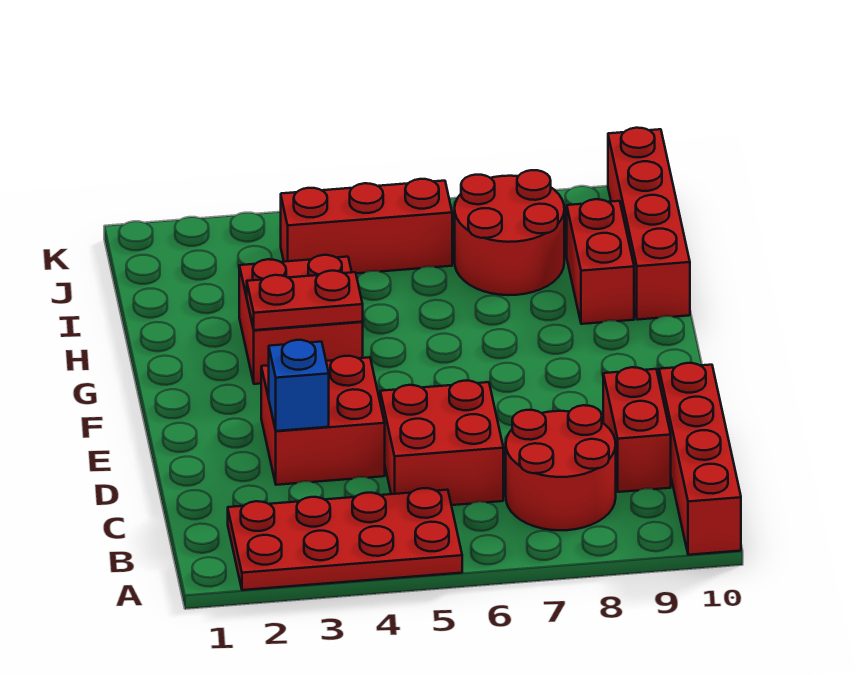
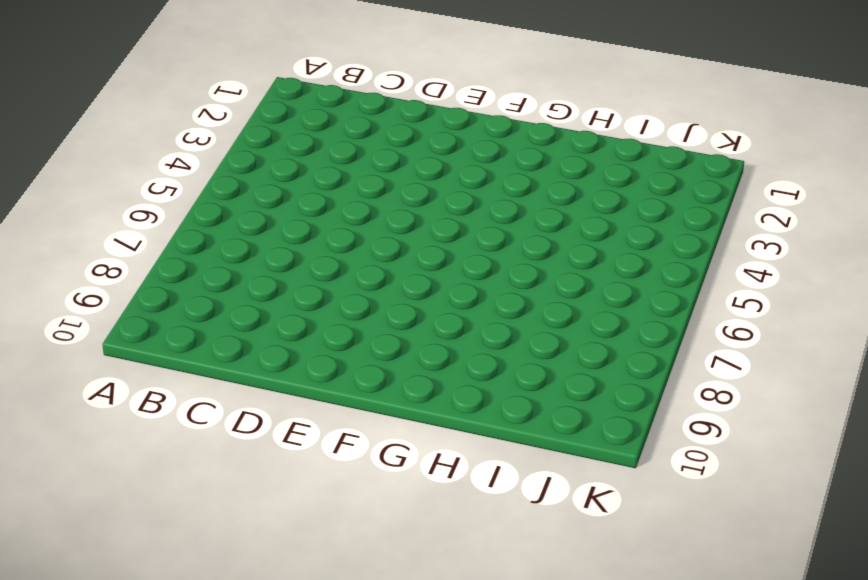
none -> red 2x4 plate [228,488,462,590]
none -> red 1x4 brick [659,363,741,555]
none -> red 2x2 round brick [506,405,616,530]

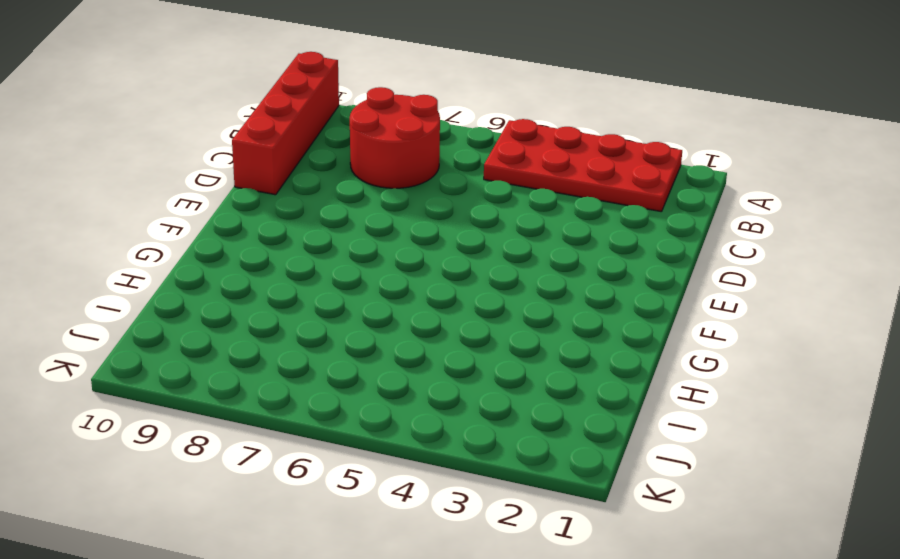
none -> red 2x2 brick [380,381,503,505]
none -> red 1x2 brick [603,367,671,492]
none -> red 2x2 brick [261,356,385,485]

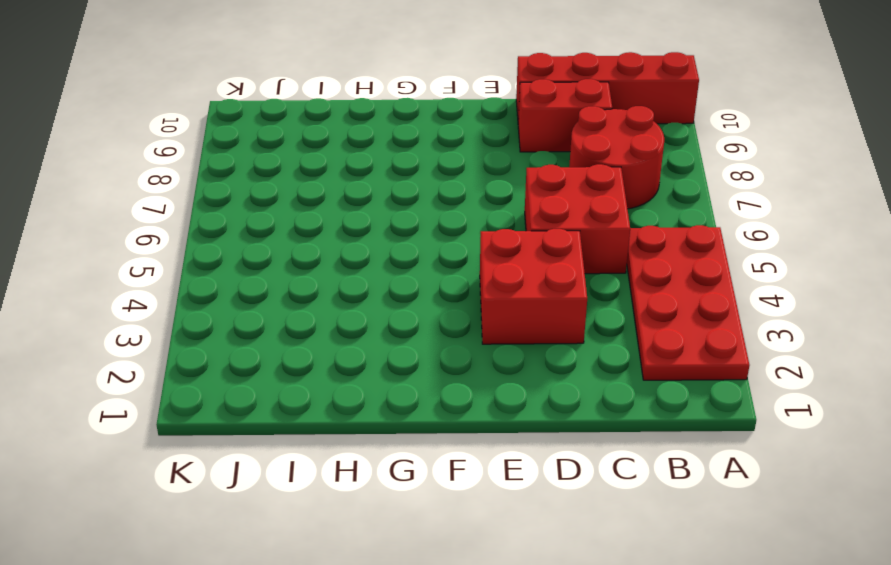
none -> red 2x2 brick [239,255,363,384]
none -> red 1x2 brick [567,199,634,324]
none -> red 1x4 brick [608,128,690,320]

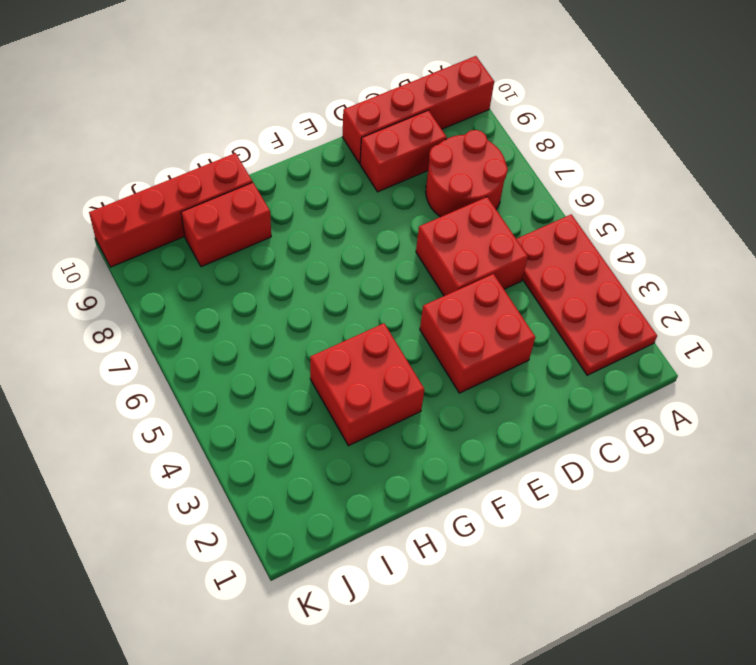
none -> red 2x2 round brick [455,170,564,295]
none -> red 1x3 brick [281,179,452,273]
none -> blue 1x1 brick [269,340,329,431]

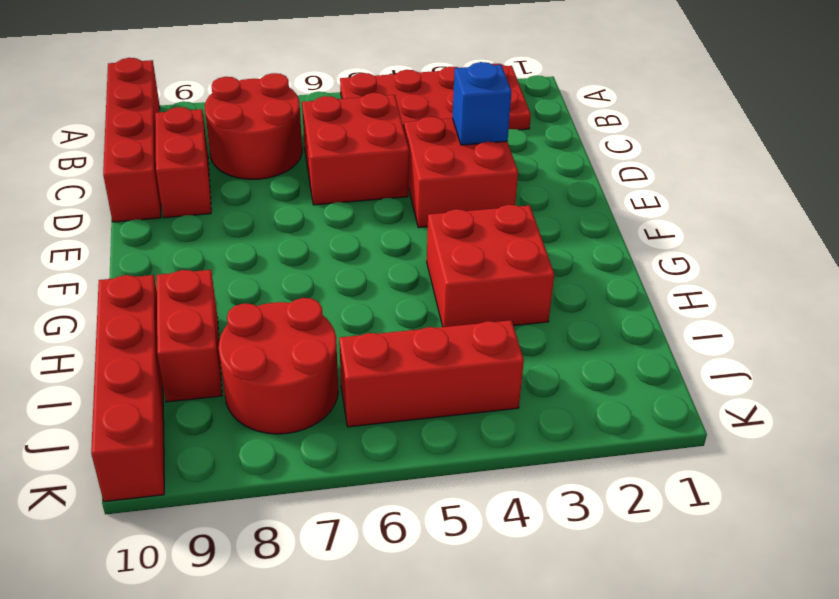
none -> red 1x2 plate [247,271,363,330]

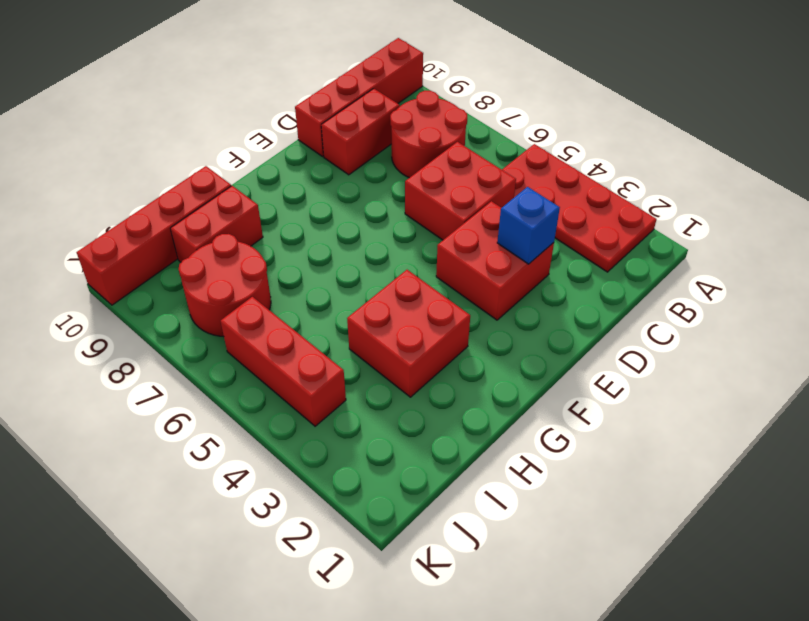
none -> red 1x2 plate [247,271,363,330]

